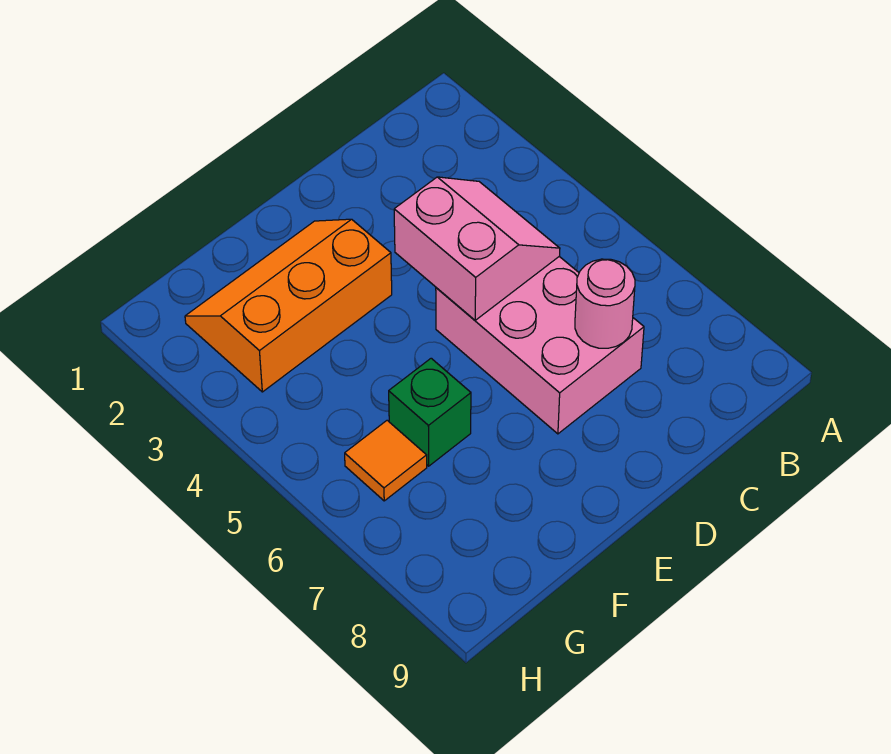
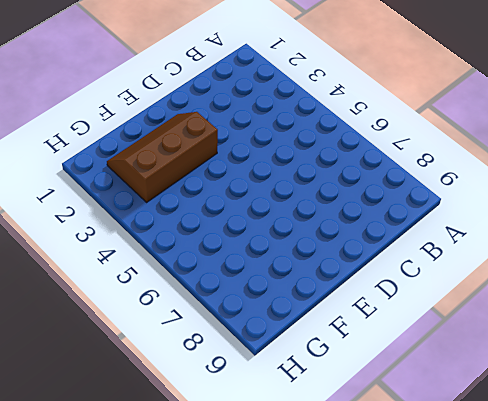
brown 2x3 slope [107,112,218,202] -> orange 2x3 slope [185,219,392,392]
none -> pink 2x3 brick [436,257,644,434]
none -> green 1x1 brick [389,358,471,466]

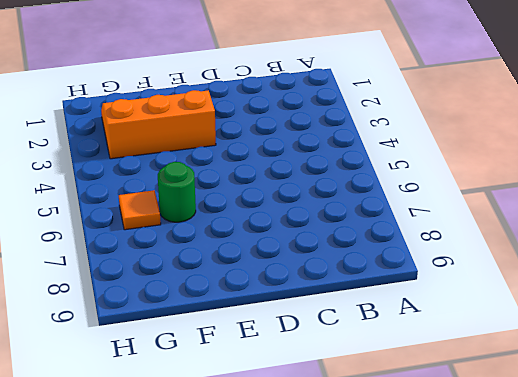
green 1x1 round brick [158,162,196,222] -> green 1x1 brick [389,358,471,466]
none -> pink 2x3 brick [436,257,644,434]
none -> pink 2x2 slope [394,177,560,320]

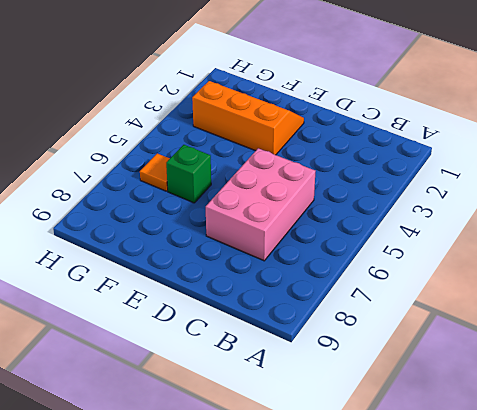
none -> pink 2x2 slope [394,177,560,320]
none -> pink 1x1 round brick [575,259,635,348]

